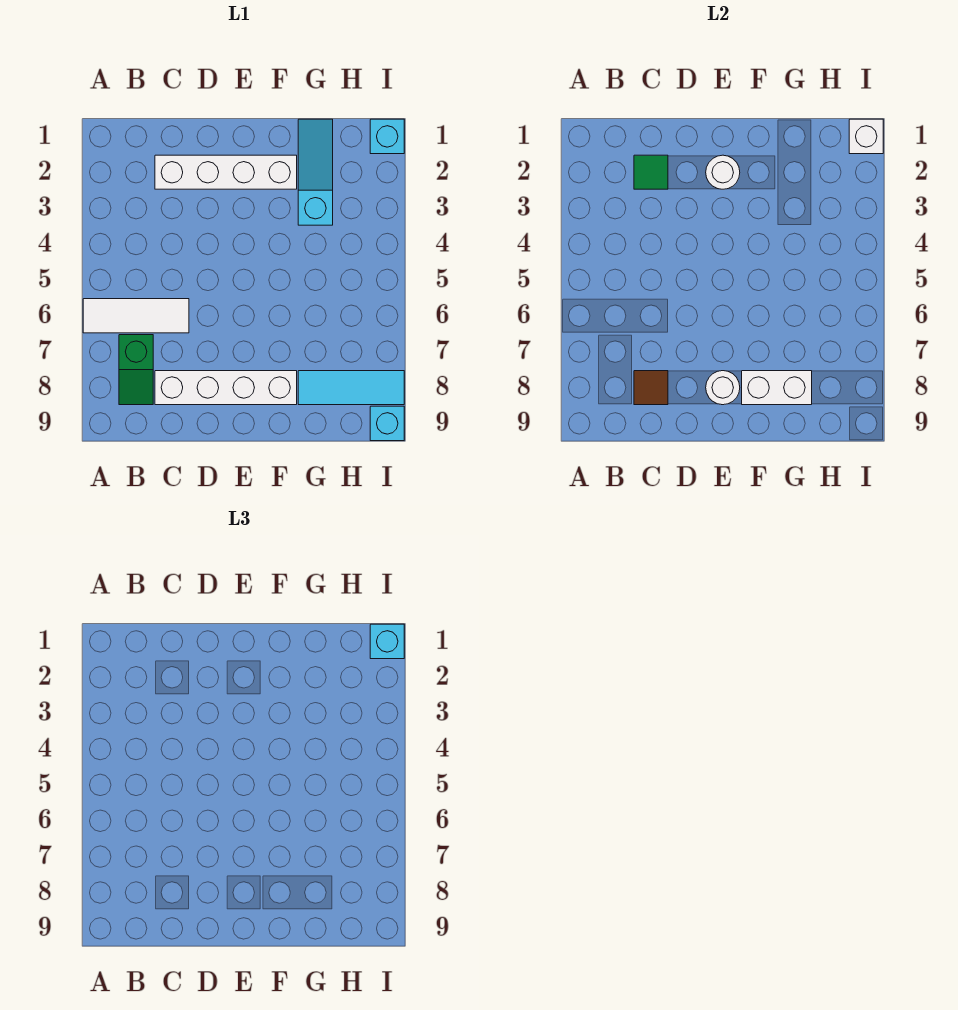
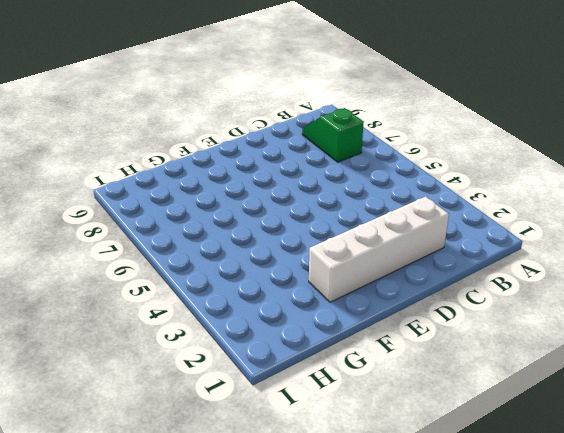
none -> white 1x3 tile [83,299,189,333]
none -> white 1x4 brick [155,371,297,405]
none -> cyan 1x3 slope [298,119,333,225]

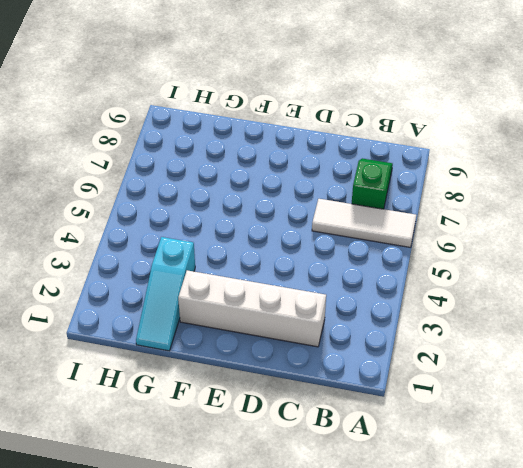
none -> white 1x4 brick [155,371,297,405]
none -> cyan 1x3 tile [298,371,404,405]
none -> cyan 1x1 brick [370,119,404,154]

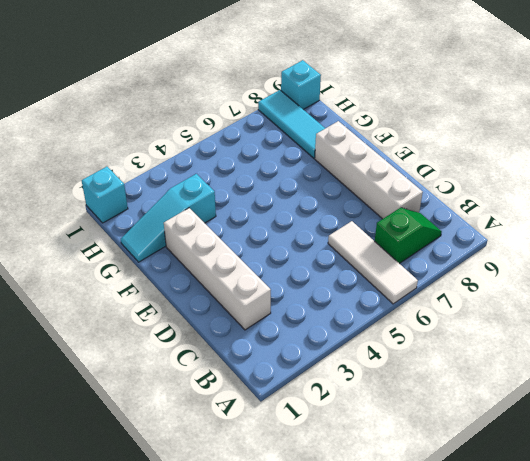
none -> green 1x1 tile [634,155,668,189]
none -> brown 1x1 tile [634,371,668,405]
none -> white 1x1 round brick [706,155,740,189]

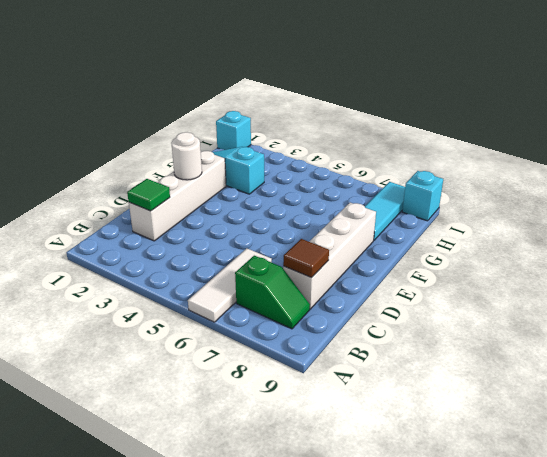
none -> white 1x1 round brick [706,371,740,405]
none -> white 1x2 brick [742,371,812,405]
none -> white 1x1 brick [849,119,883,154]

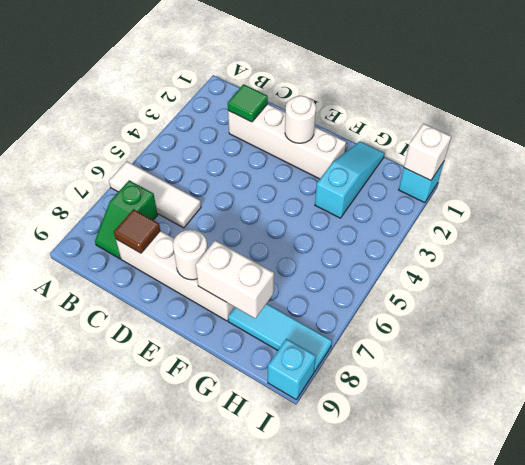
none -> cyan 1x1 brick [370,624,404,659]

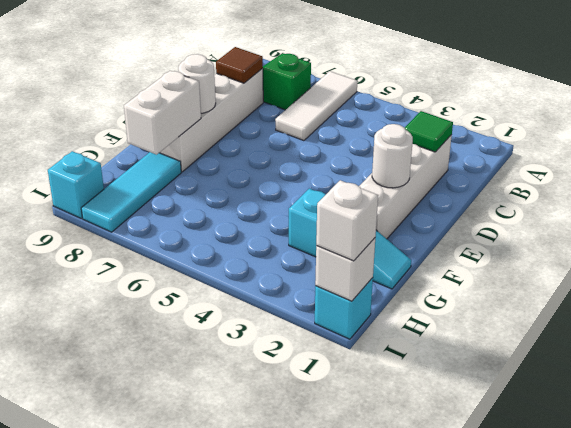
white 1x1 brick [316,180,378,261] -> cyan 1x1 brick [370,624,404,659]

